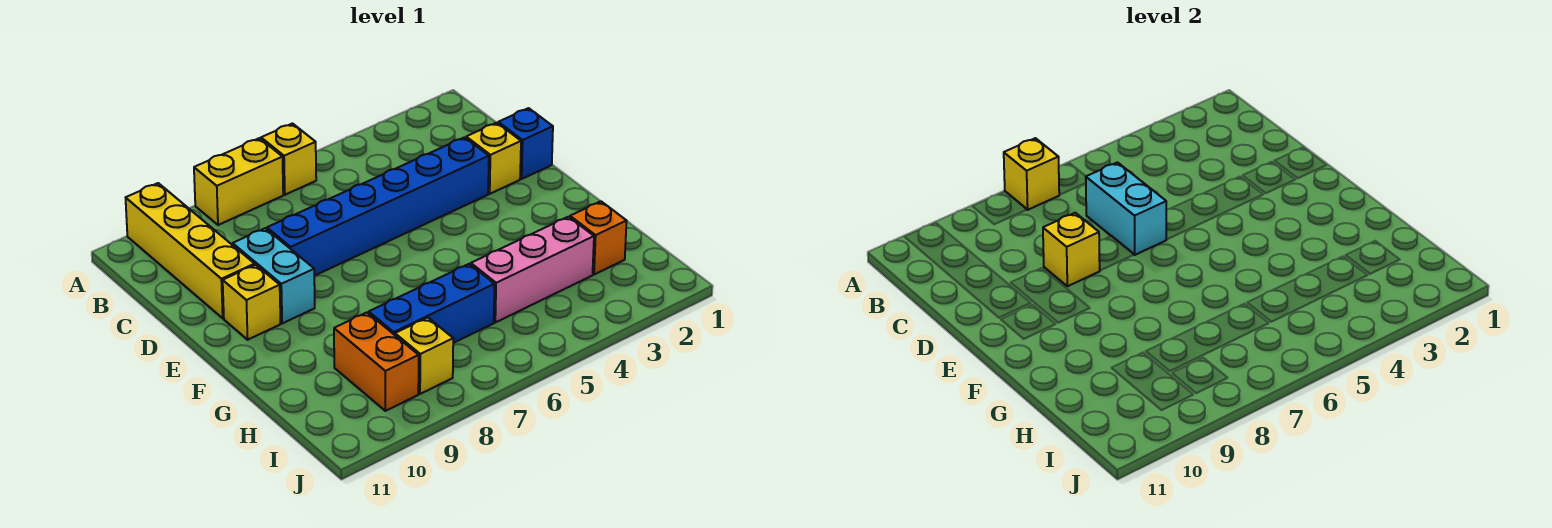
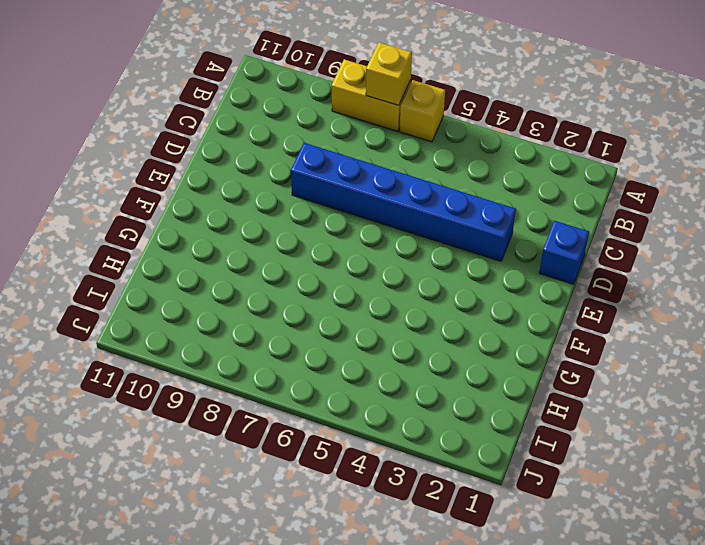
none -> yellow 1x4 brick [126,183,255,318]
none -> yellow 1x1 brick [466,123,521,194]
none -> cyan 1x2 brick [233,228,315,323]

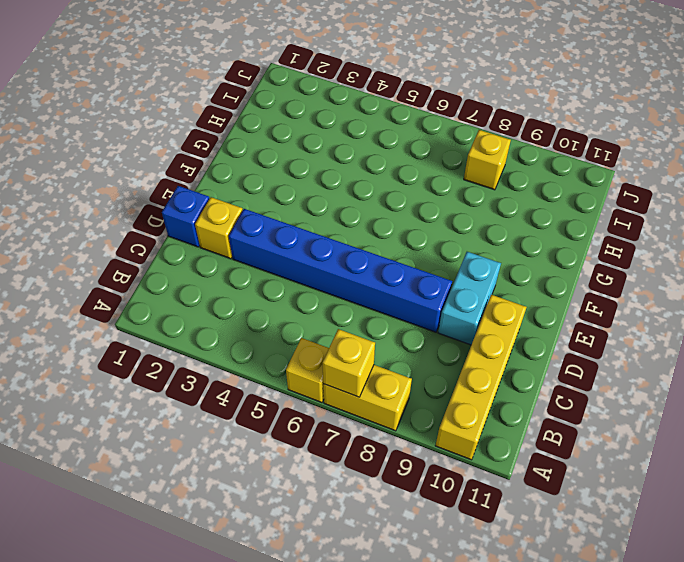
none -> yellow 1x1 brick [223,265,281,340]
none -> orange 1x1 brick [570,201,627,275]
none -> pink 1x3 brick [471,217,594,322]

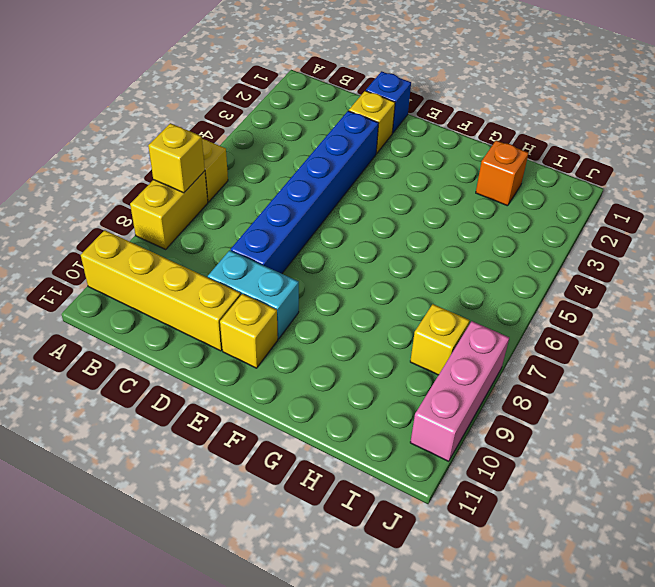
pink 1x3 brick [410,321,509,461] -> pink 1x3 brick moved to [471,217,594,322]
none -> blue 1x3 brick [369,264,495,343]
none -> orange 1x2 brick [334,313,419,411]
none -> cyan 1x2 brick [1086,162,1167,255]

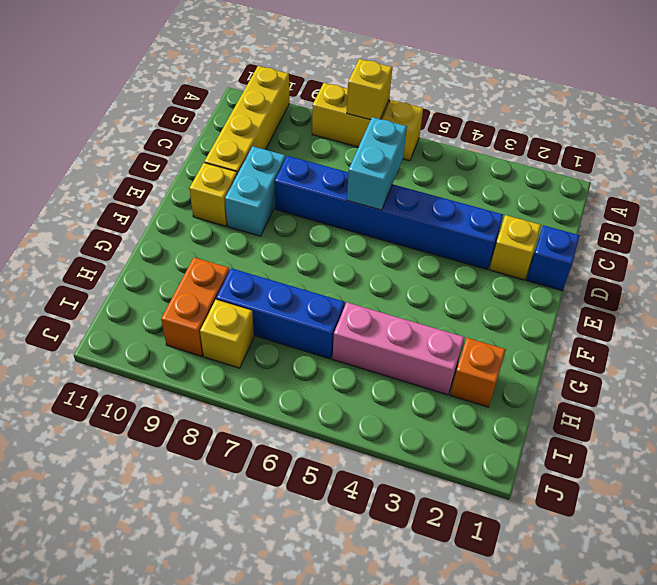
none -> yellow 1x1 brick [1043,213,1100,286]

